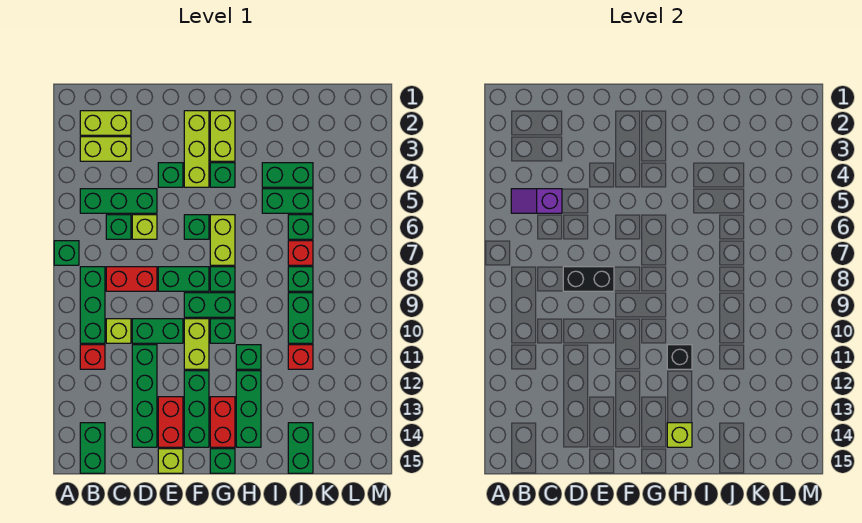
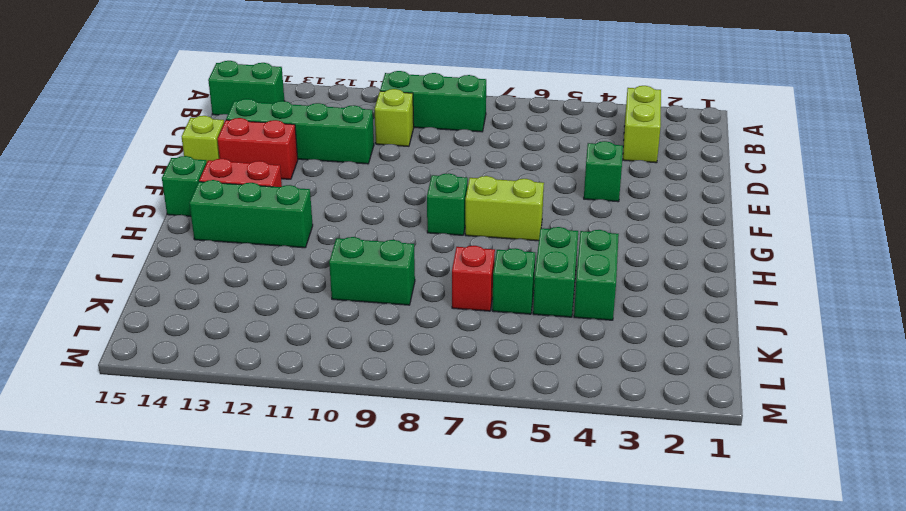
none -> green 1x1 brick [54,241,79,265]
none -> lime 1x2 brick [80,111,131,135]
none -> green 1x3 brick [80,189,157,213]
none -> red 1x1 brick [80,345,105,369]

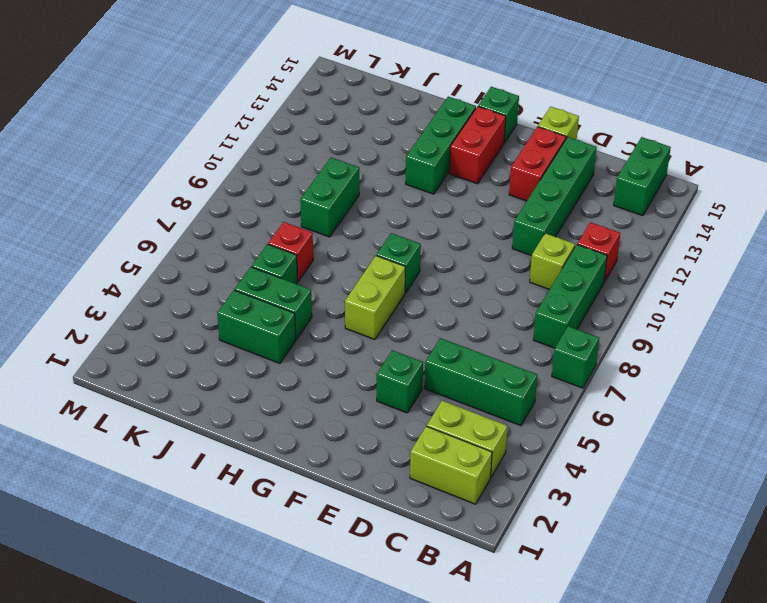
none -> green 1x1 brick [106,215,131,239]
none -> red 1x2 brick [106,267,157,291]
none -> lime 1x1 brick [132,215,157,239]
none -> green 1x2 brick [132,319,183,343]

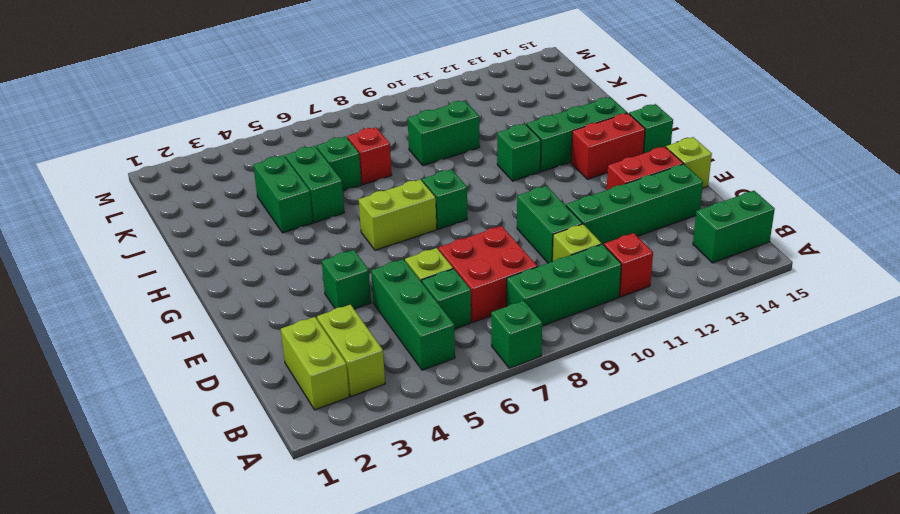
red 2x2 brick [438,226,537,322] -> red 1x2 brick [106,267,157,291]
none -> green 1x2 brick [158,267,209,291]
none -> lime 1x3 brick [184,111,209,187]
none -> green 1x1 brick [184,215,209,239]
none -> green 1x2 brick [184,293,235,317]

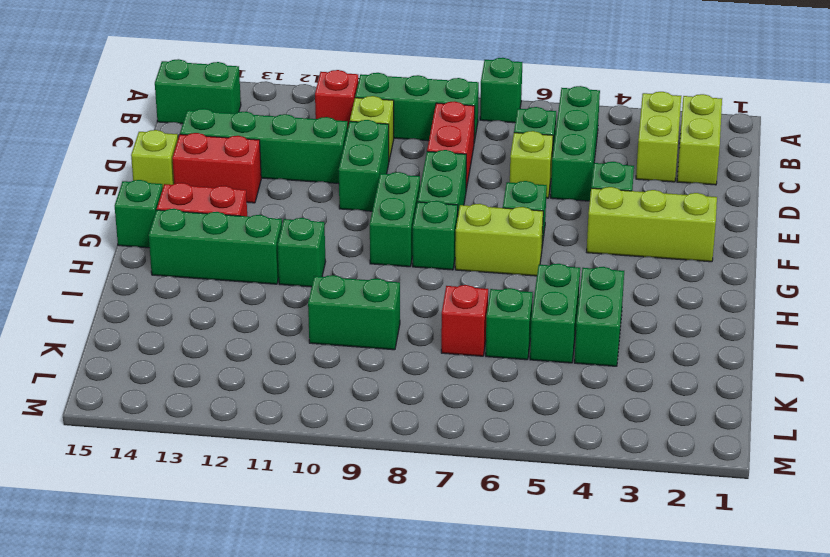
none -> lime 1x2 brick [184,319,209,369]
none -> green 1x3 brick [184,371,209,447]
none -> lime 1x2 brick [210,111,235,161]
none -> green 1x1 brick [210,163,235,187]

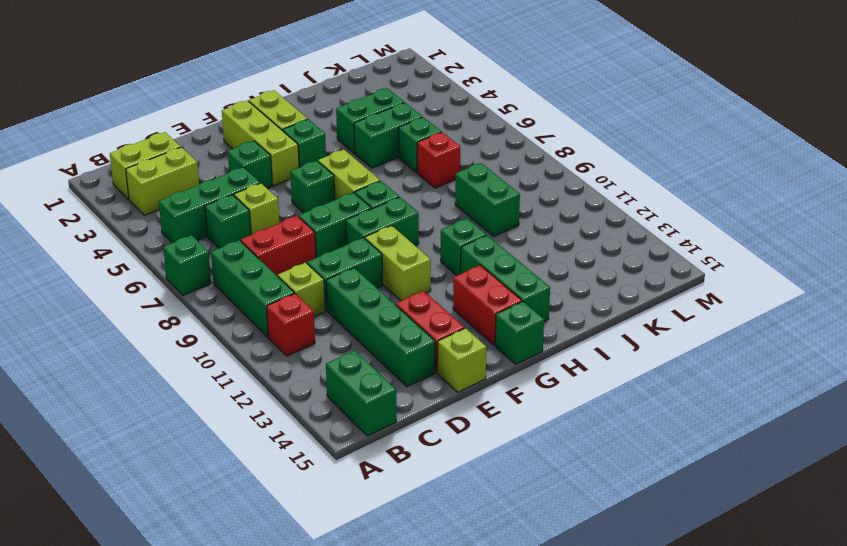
none -> green 1x3 brick [184,371,209,447]
none -> green 1x1 brick [210,319,235,343]
none -> green 1x1 brick [288,267,313,291]
none -> red 1x1 brick [288,345,313,369]

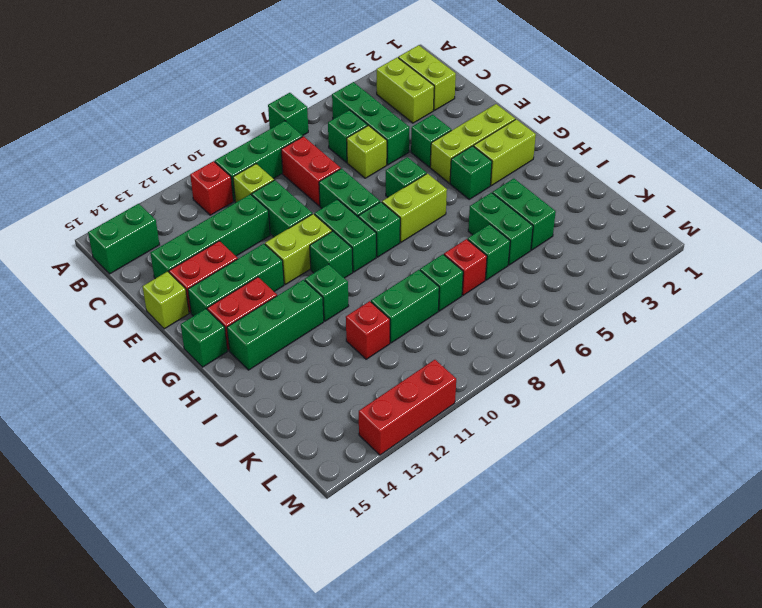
red 1x3 brick [359,360,456,455] -> none
none -> green 1x2 brick [288,423,313,473]
none -> purple 1x2 slope [511,189,562,213]
none -> black 1x2 brick [563,267,614,291]
none -> black 1x1 brick [667,345,692,369]

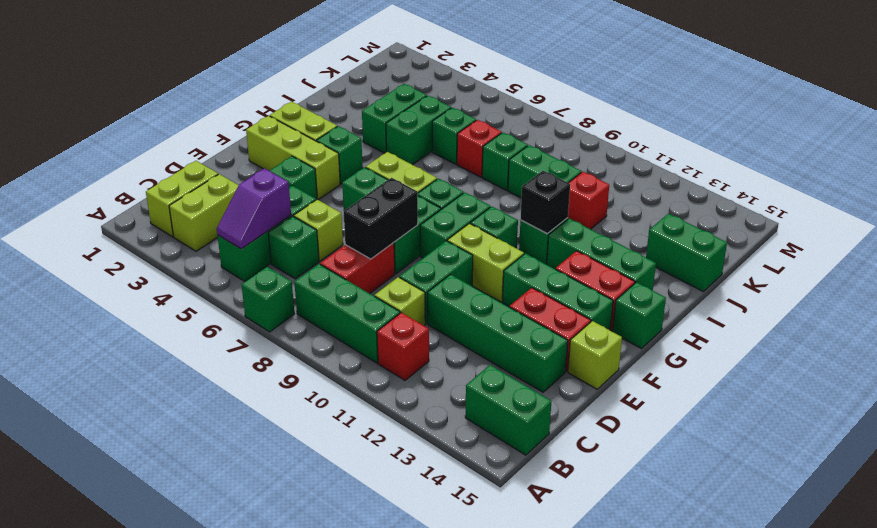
none -> lime 1x1 brick [667,423,692,447]

